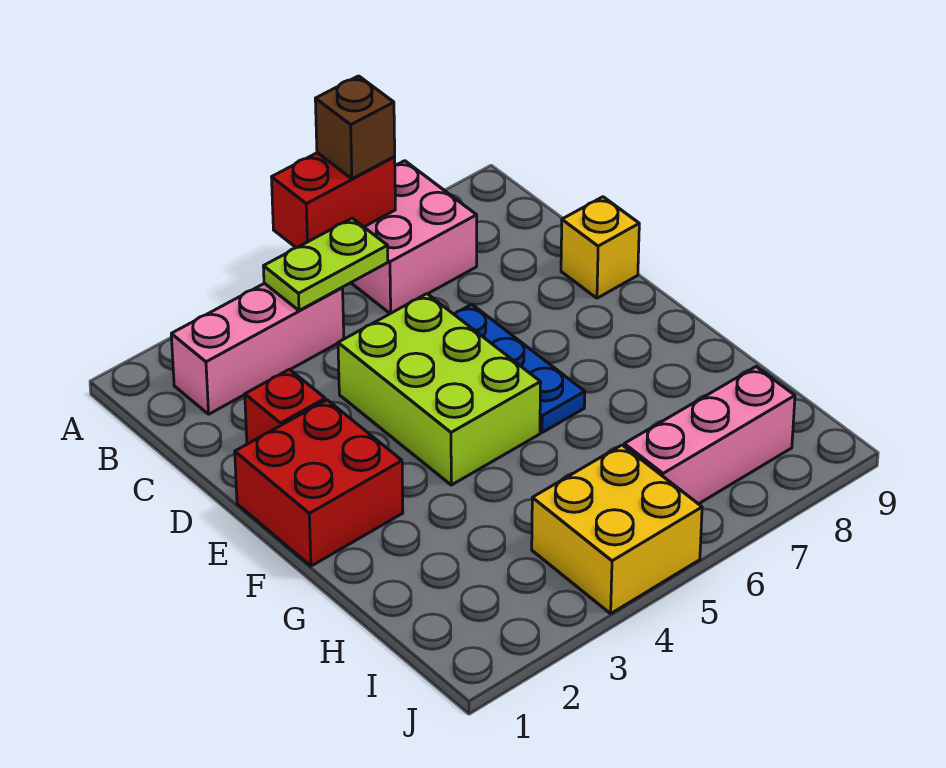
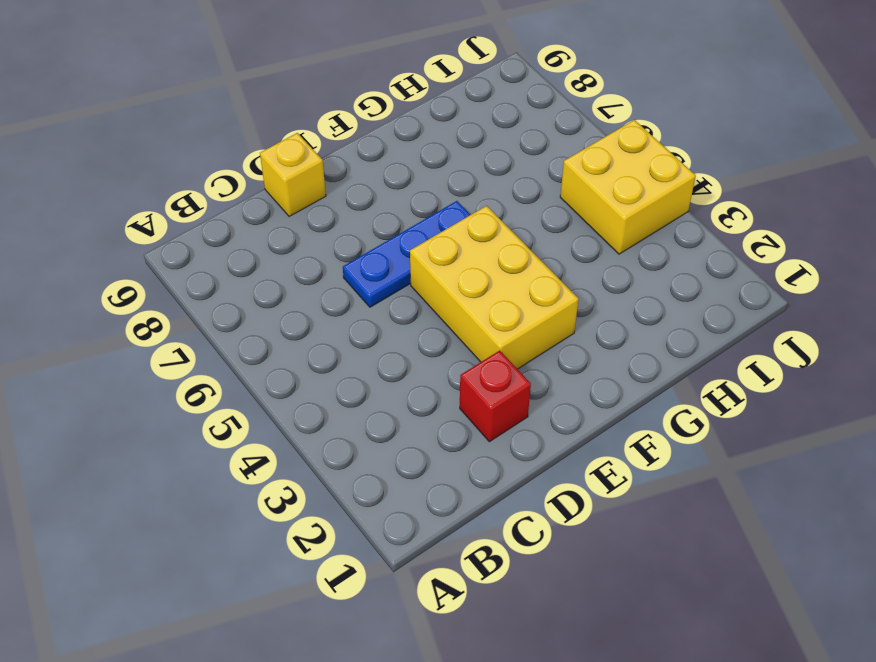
yellow 2x3 brick [410,206,579,369] -> lime 2x3 brick [338,294,541,485]
none -> pink 2x2 brick [351,161,477,314]
none -> pink 1x3 brick [171,283,344,414]
none -> red 2x2 brick [235,400,403,566]

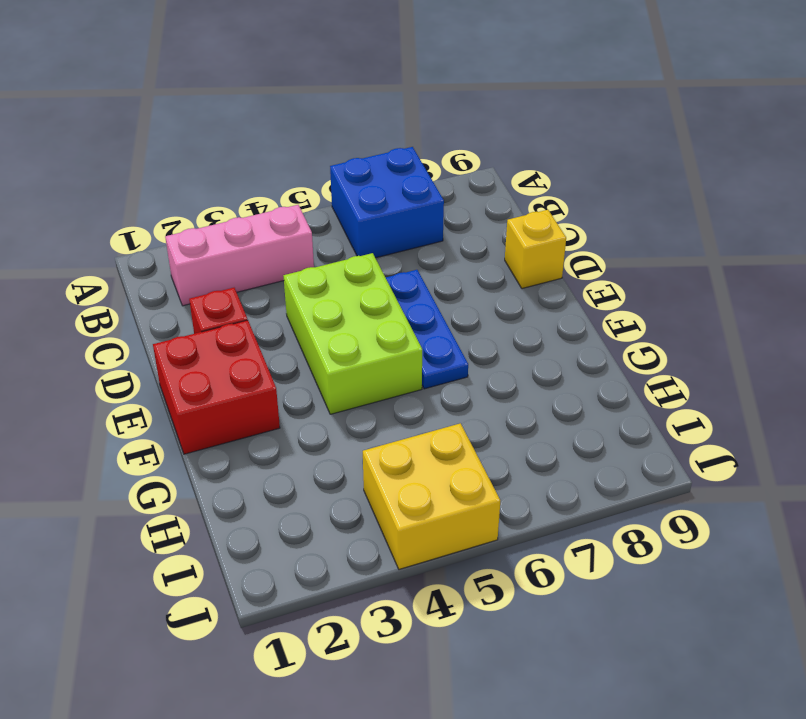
blue 2x2 brick [330,147,444,258] -> pink 2x2 brick [351,161,477,314]
none -> pink 1x3 brick [624,367,795,504]
none -> red 1x2 brick [272,153,395,248]
none -> lime 1x2 plate [263,218,388,311]

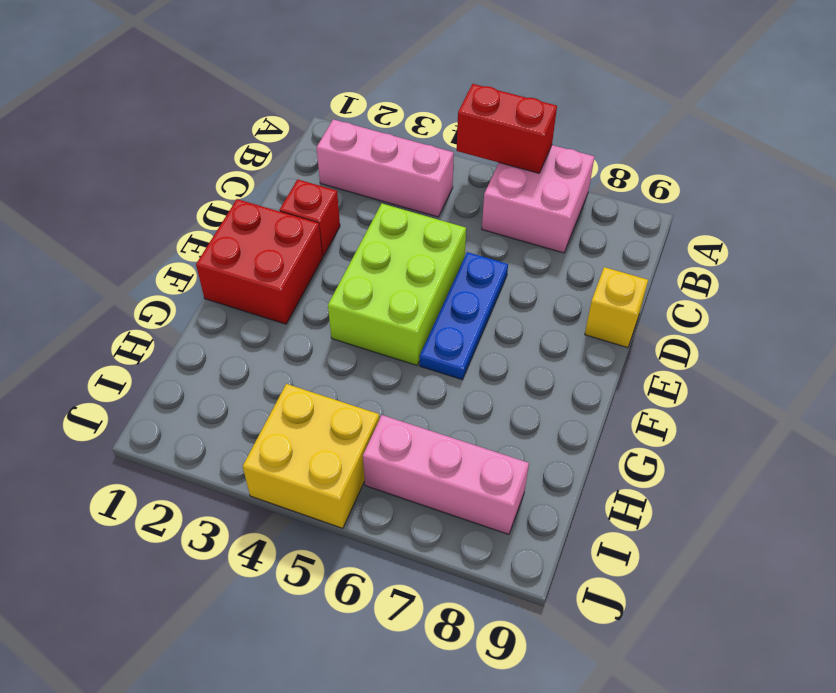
none -> lime 1x2 plate [263,218,388,311]
none -> brown 1x1 brick [315,76,395,179]

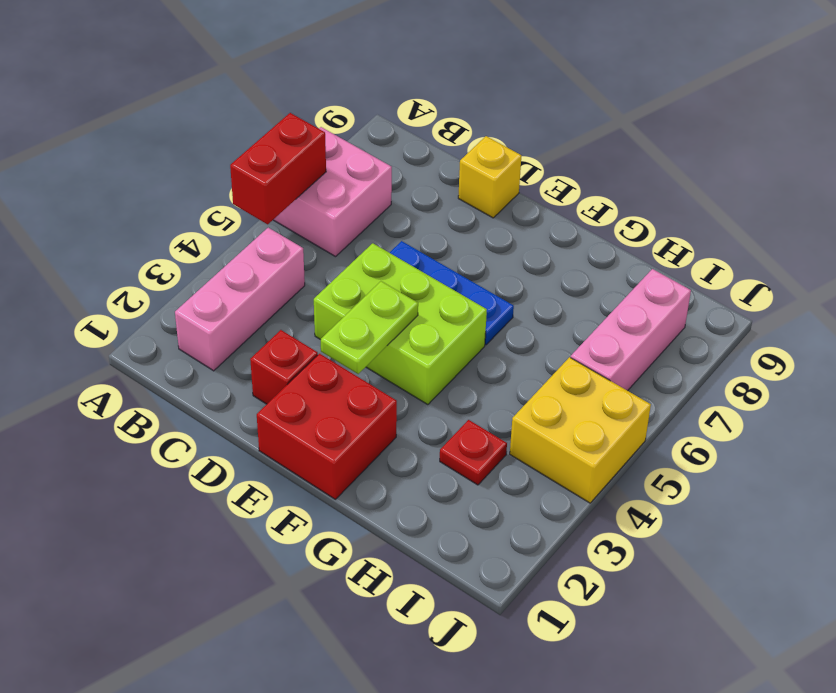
lime 1x2 plate [321,281,418,374] -> lime 1x2 plate moved to [263,218,388,311]
red 1x1 plate [440,420,507,485] -> none
none -> brown 1x1 brick [315,76,395,179]

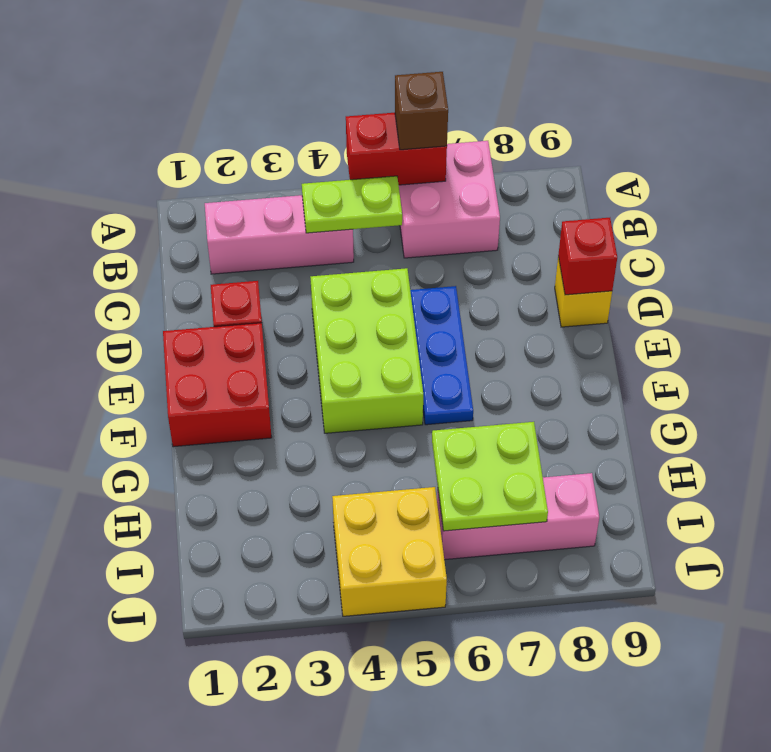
red 1x1 brick [558,218,617,295] -> none
lime 2x2 plate [432,422,548,531] -> none

